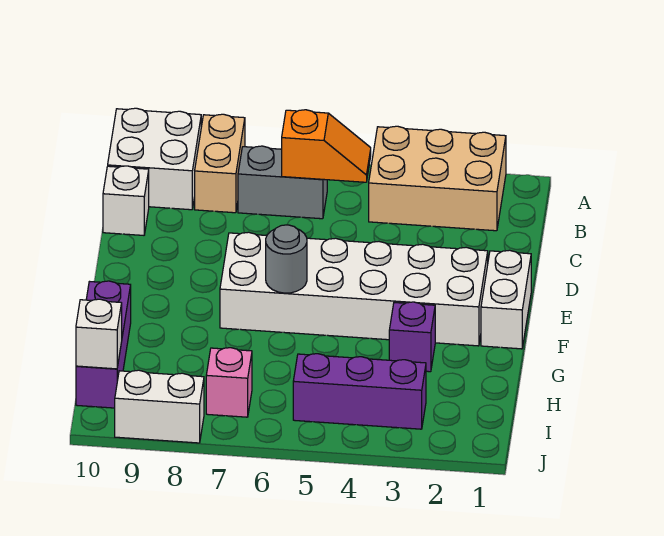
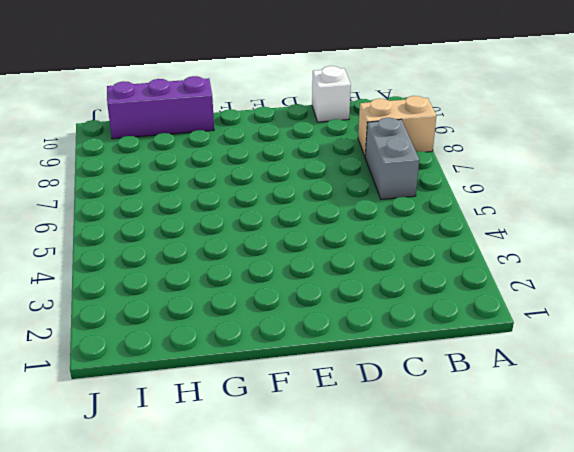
none -> tan 2x3 brick [369,126,506,231]
none -> white 2x2 brick [108,108,201,210]
none -> white 1x2 brick [481,250,531,349]

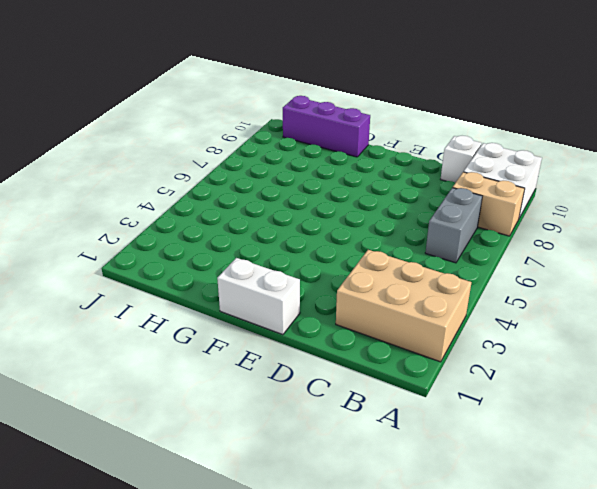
tan 2x3 brick [336,250,471,362] -> tan 2x3 brick turned to [369,126,506,231]
none -> white 2x6 brick [220,232,488,346]
none -> purple 1x1 brick [389,302,435,372]
none -> purple 1x3 brick [293,354,426,429]

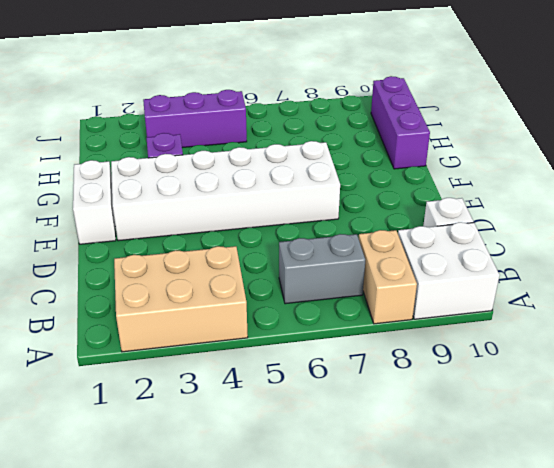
none -> pink 1x1 brick [206,348,252,417]
none -> white 1x2 brick [115,370,204,443]
none -> orange 1x2 slope [282,110,371,182]

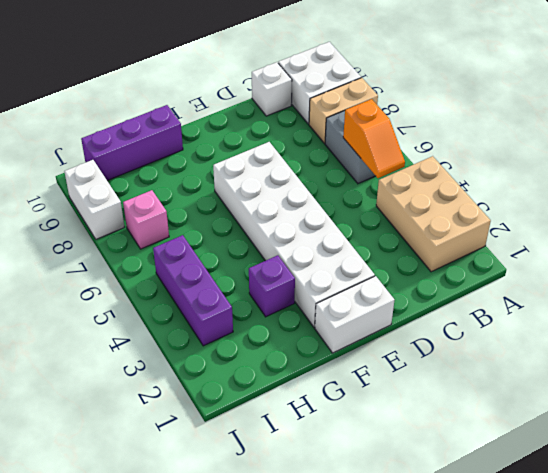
none -> grey 1x1 round brick [266,225,307,293]
none -> white 1x1 brick [76,299,122,369]

